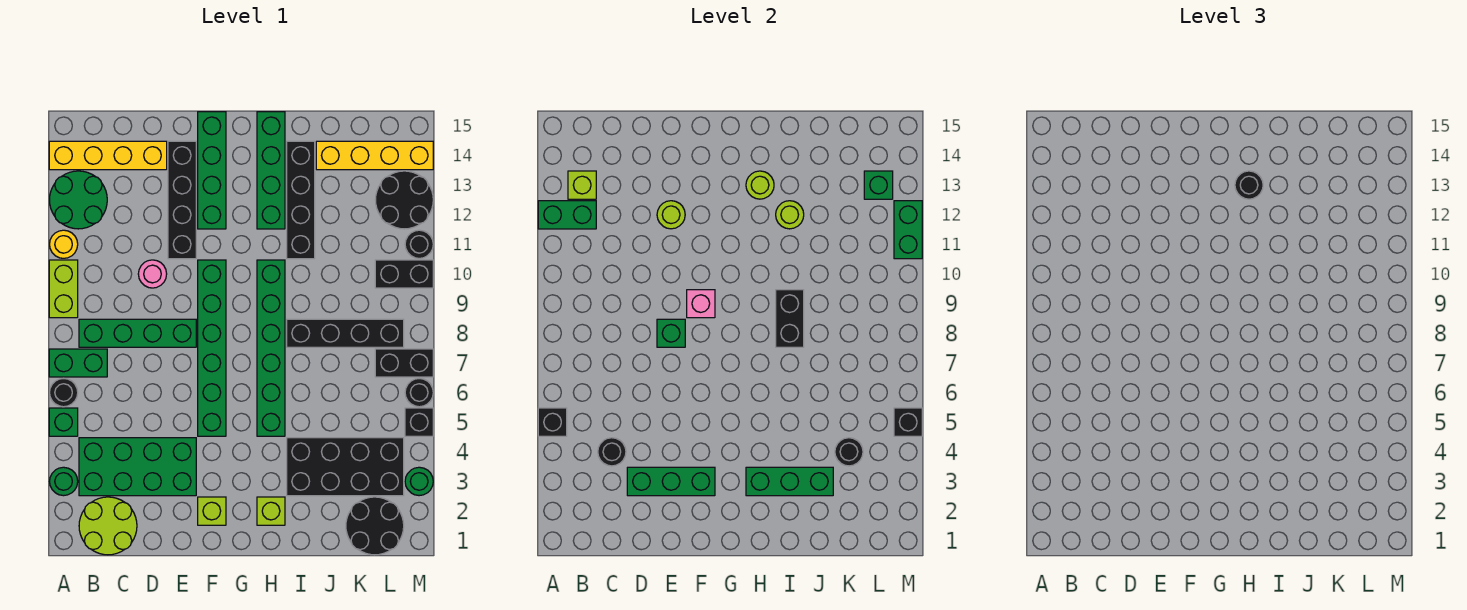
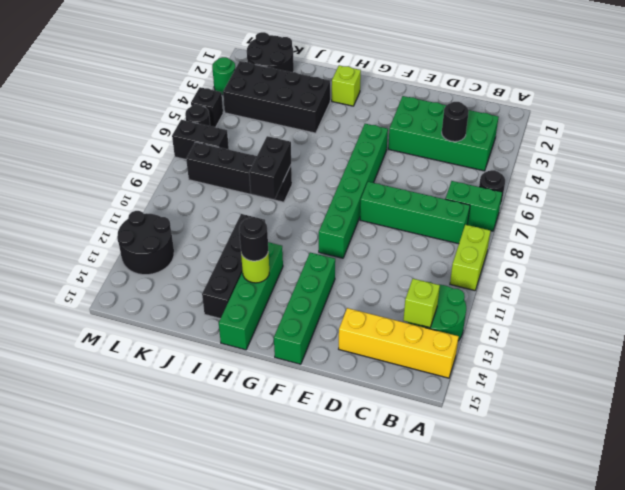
none -> green 1x1 round brick [50,467,78,496]
none -> green 1x1 brick [49,408,78,436]
none -> yellow 1x1 round brick [50,230,78,258]
none -> lime 2x2 round brick [79,497,137,555]

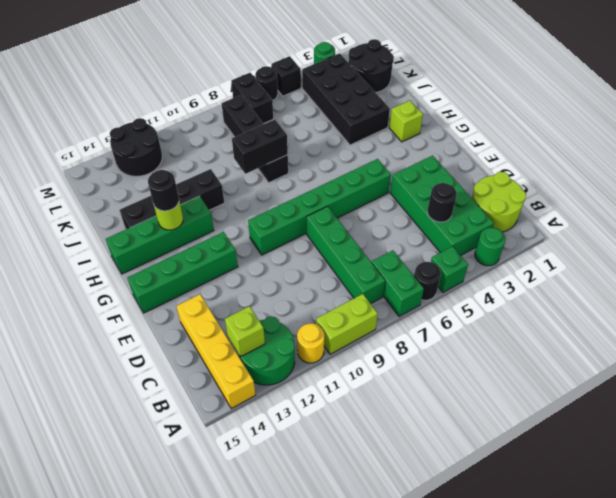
none -> pink 1x1 round brick [138,260,167,288]
none -> black 1x4 brick [168,141,196,259]
none -> lime 1x1 brick [198,497,226,525]
none -> green 1x6 brick [257,260,285,436]

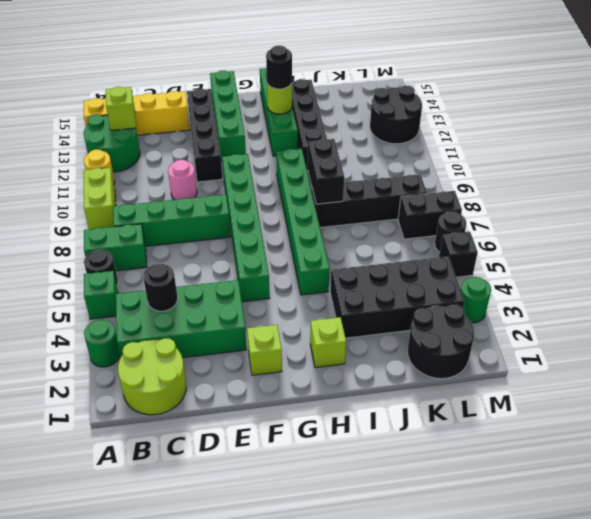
none -> yellow 1x4 brick [316,141,433,170]
none -> black 1x2 brick [375,260,433,288]
none -> black 1x1 round brick [405,230,433,258]
none -> black 1x1 brick [538,408,567,436]

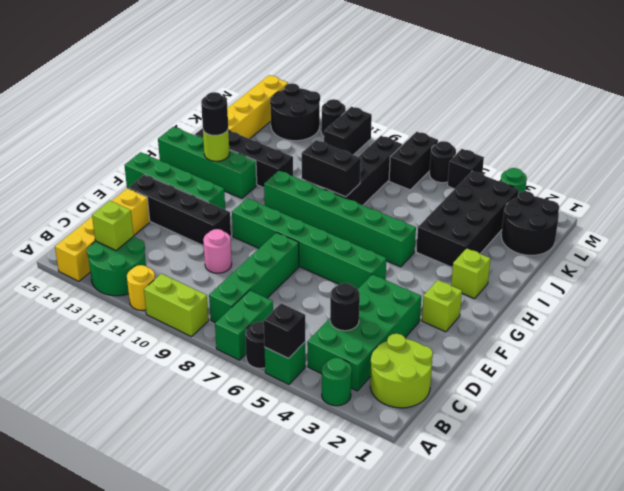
none -> green 1x2 brick [538,201,596,229]
none -> green 1x3 brick [627,467,715,496]
none -> green 1x1 brick [657,319,685,347]
none -> lime 1x1 round brick [657,201,685,229]

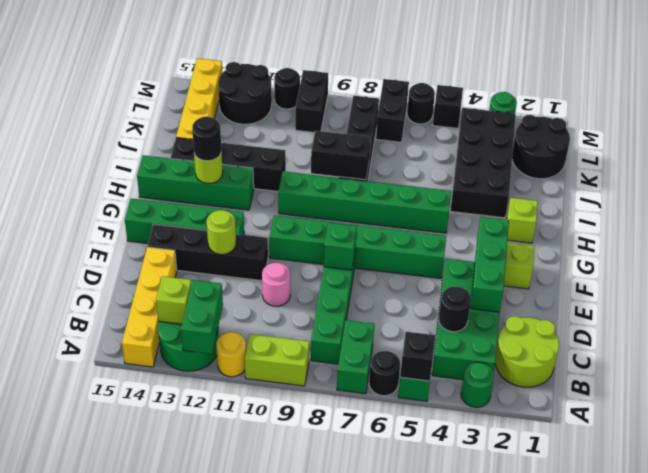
none -> pink 1x1 brick [687,290,715,318]
none -> green 1x3 brick [746,467,833,496]
none -> lime 1x1 round brick [776,201,804,229]
none -> black 1x1 round brick [835,438,863,466]

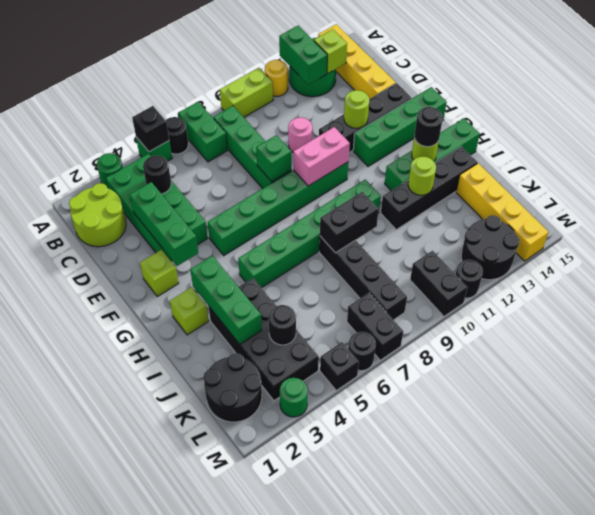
pink 1x2 brick [293,127,350,186] -> pink 1x1 brick [687,290,715,318]
none -> green 1x1 brick [864,171,893,199]
none -> black 1x1 brick [894,408,922,436]
none -> green 1x2 brick [894,201,922,259]

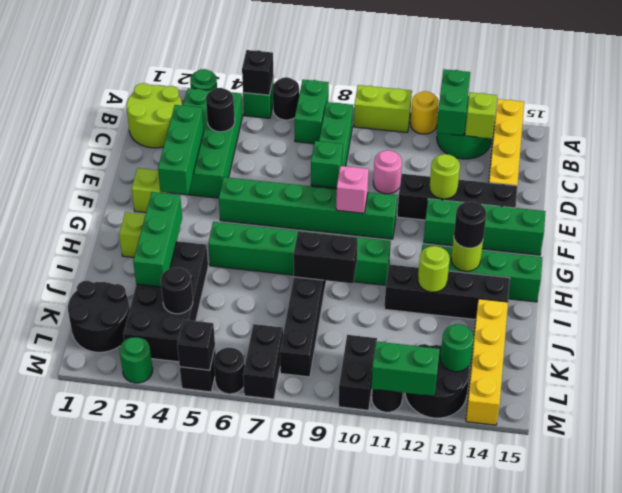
green 1x1 round brick [440,324,474,372] -> green 1x1 brick [864,171,893,199]

